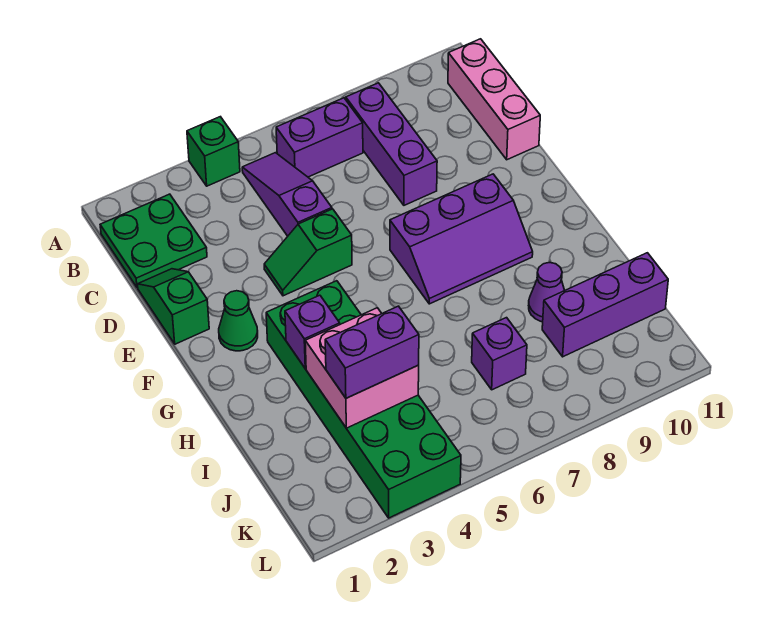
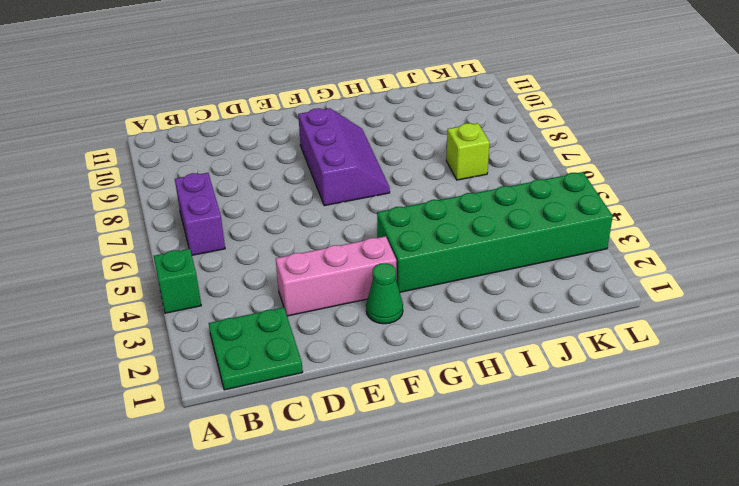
pink 1x3 brick [276,236,396,316] -> pink 1x3 brick moved to [448,39,540,160]
lime 1x1 brick [446,123,490,180] -> purple 1x1 brick [472,318,527,390]
none -> purple 1x3 slope [242,153,332,236]
none -> purple 1x3 brick [346,83,437,205]
none -> green 1x2 slope [138,269,209,344]

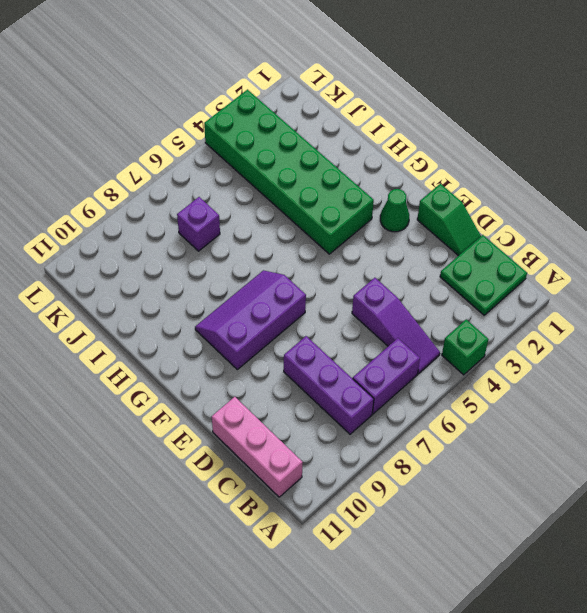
none -> green 1x2 slope [264,209,352,296]
none -> purple 1x1 cone [529,262,565,322]
none -> purple 1x3 brick [542,253,668,357]

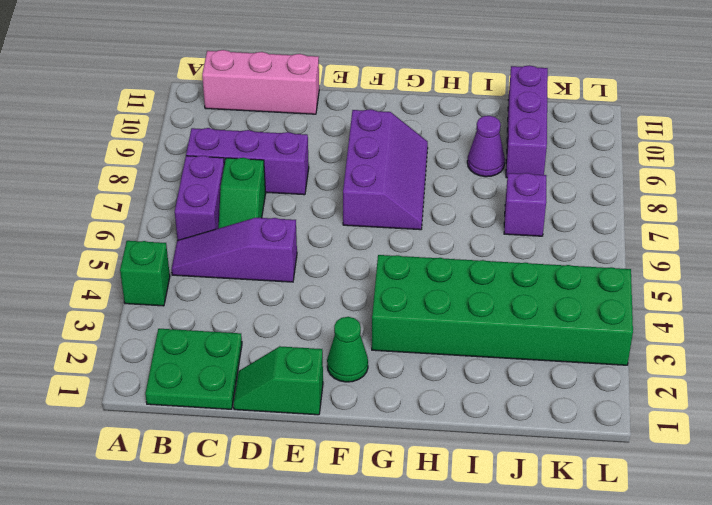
green 1x2 slope [219,158,266,228] -> green 1x2 slope moved to [264,209,352,296]
none -> purple 1x1 brick [285,295,340,369]
none -> pink 2x2 brick [305,308,419,428]
none -> purple 1x2 brick [325,306,419,398]

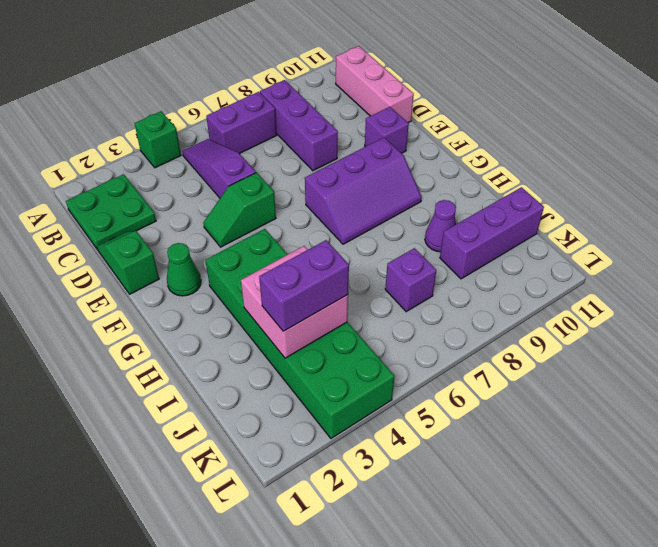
purple 1x1 brick [365,107,409,153] -> purple 1x1 brick moved to [285,295,340,369]

